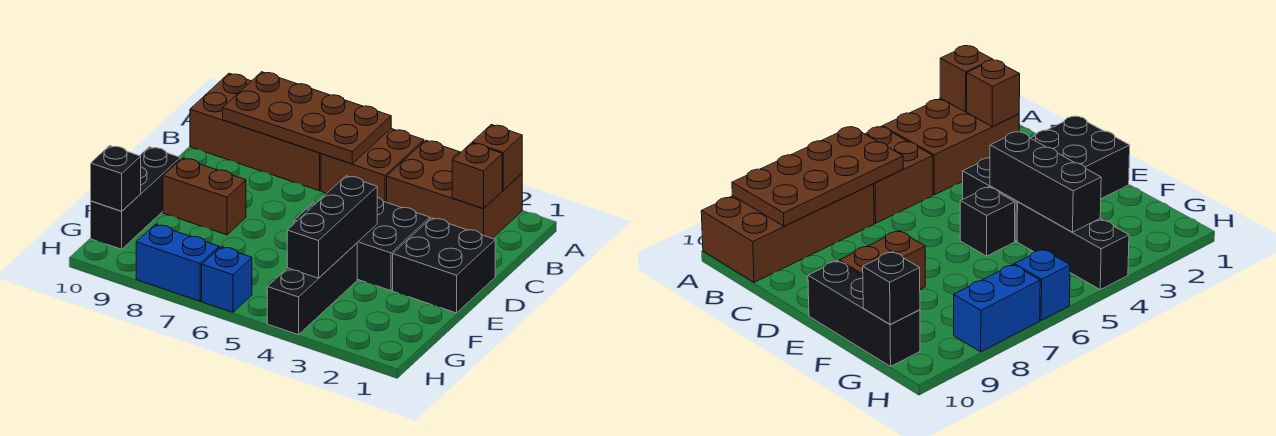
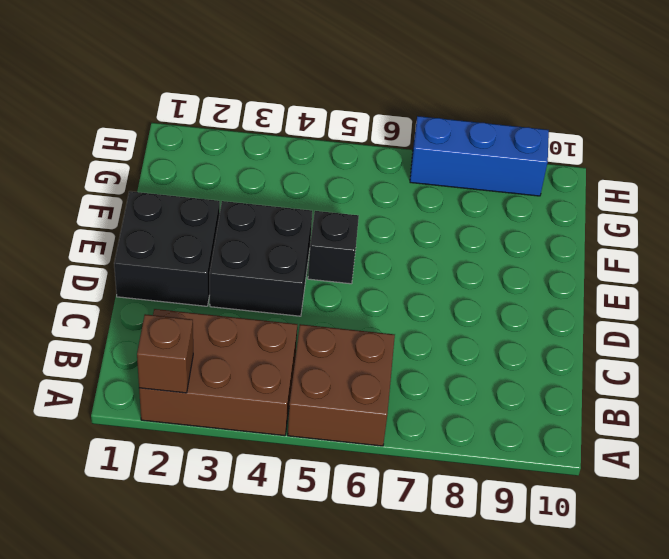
blue 1x3 brick [410,116,549,196] -> blue 1x2 brick [136,224,219,301]
none -> brown 2x4 brick [190,73,321,191]
none -> brown 1x2 brick [163,158,246,235]
none -> black 1x3 brick [91,147,180,249]

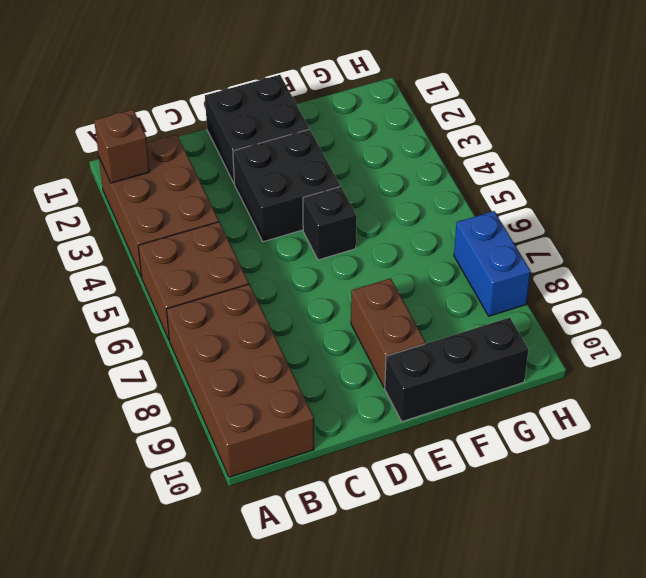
none -> black 1x3 brick [267,243,357,335]
none -> blue 1x1 brick [202,247,252,312]
none -> brown 2x4 plate [223,72,391,164]

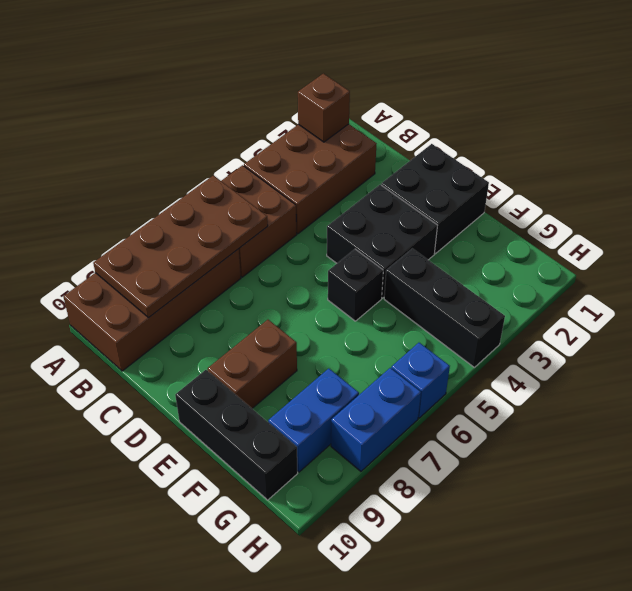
blue 1x2 brick [268,369,359,472] -> none
none -> brown 1x1 brick [452,143,502,209]
none -> black 1x3 brick [287,176,377,278]
none -> black 1x1 brick [91,146,141,211]

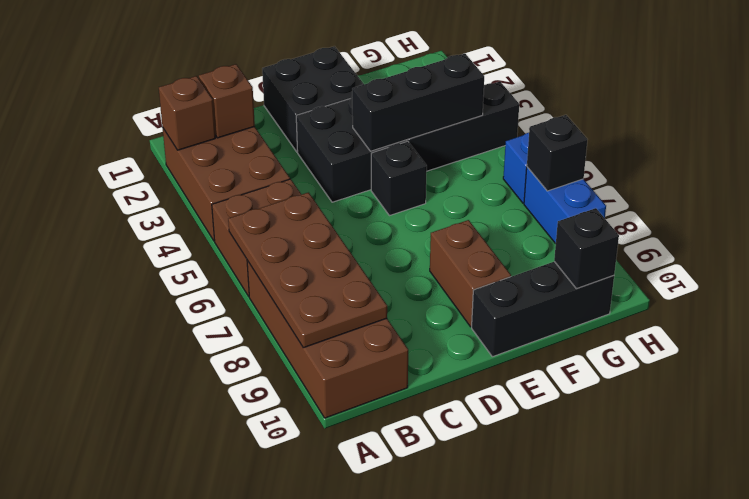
black 1x1 brick [527,115,587,191] -> none

